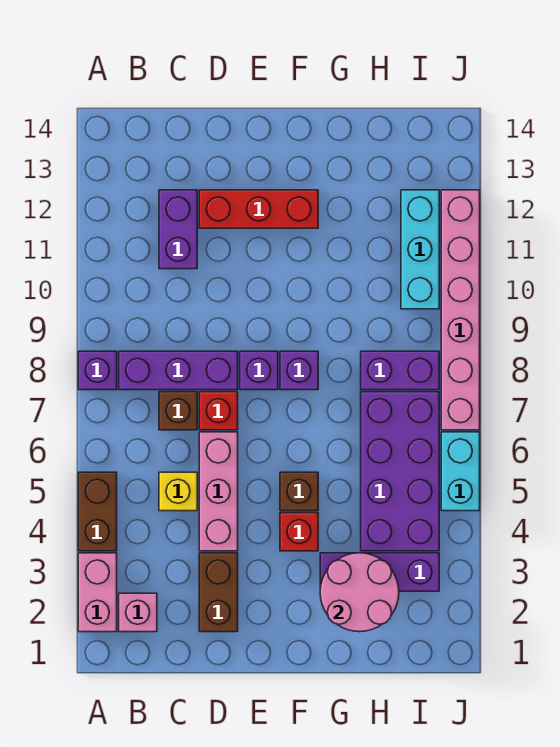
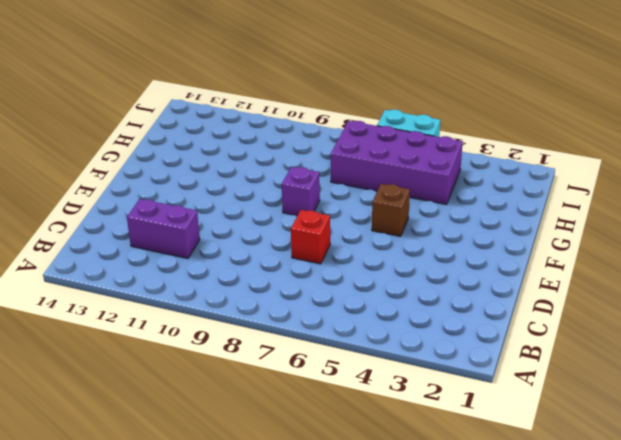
none -> pink 1x2 brick [78,553,117,632]
none -> brown 1x2 brick [78,472,117,551]
none -> purple 1x1 brick [78,351,117,390]

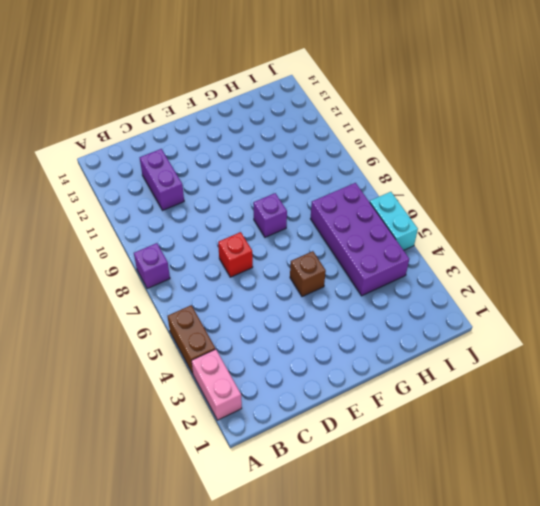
none -> pink 1x1 brick [119,593,157,632]
none -> purple 1x3 brick [119,351,238,390]
none -> yellow 1x1 brick [159,472,197,511]

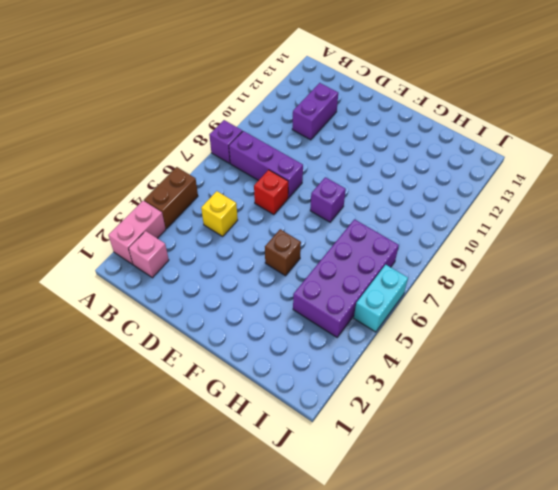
none -> brown 1x1 brick [159,392,197,430]
none -> brown 1x2 brick [199,553,238,632]
none -> pink 1x3 brick [199,432,238,551]

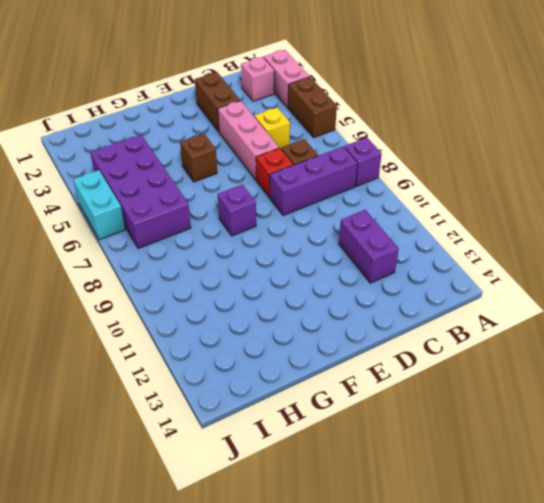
none -> red 1x3 brick [199,190,318,228]
none -> purple 1x1 brick [240,351,278,390]
none -> red 1x1 brick [280,513,318,551]

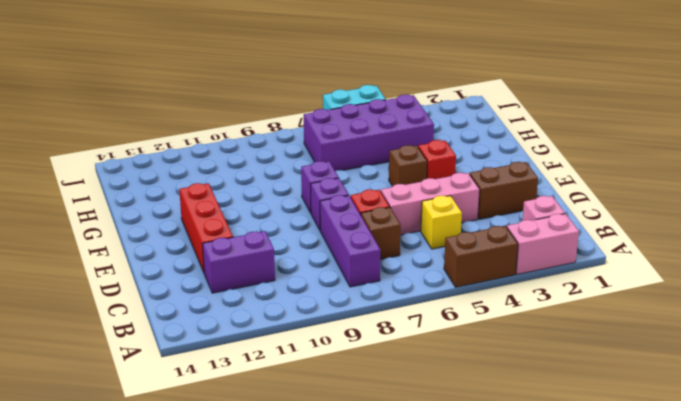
none -> purple 1x1 brick [78,351,117,390]
none -> purple 1x3 brick [320,553,439,591]
none -> purple 1x2 brick [361,351,439,390]

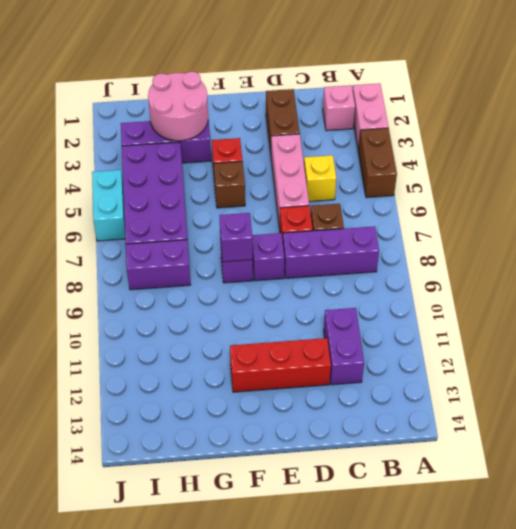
purple 1x1 brick [219,213,253,262] -> purple 1x1 brick moved to [78,351,117,390]
none -> cyan 1x3 brick [401,190,439,309]
none -> pink 1x6 brick [441,190,480,430]

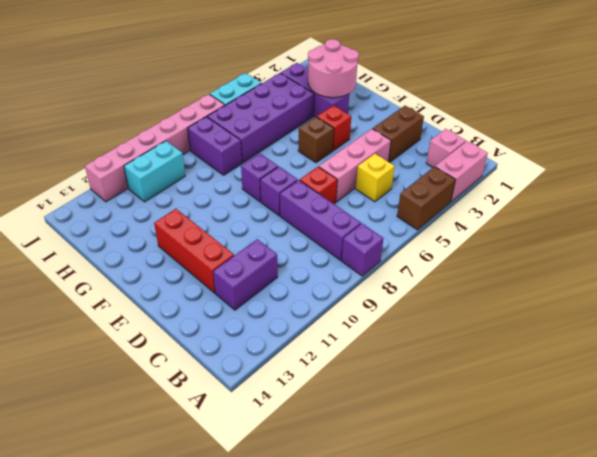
cyan 1x2 brick [124,141,185,202] -> cyan 1x3 brick [401,190,439,309]
none -> brown 1x1 brick [159,392,197,430]

